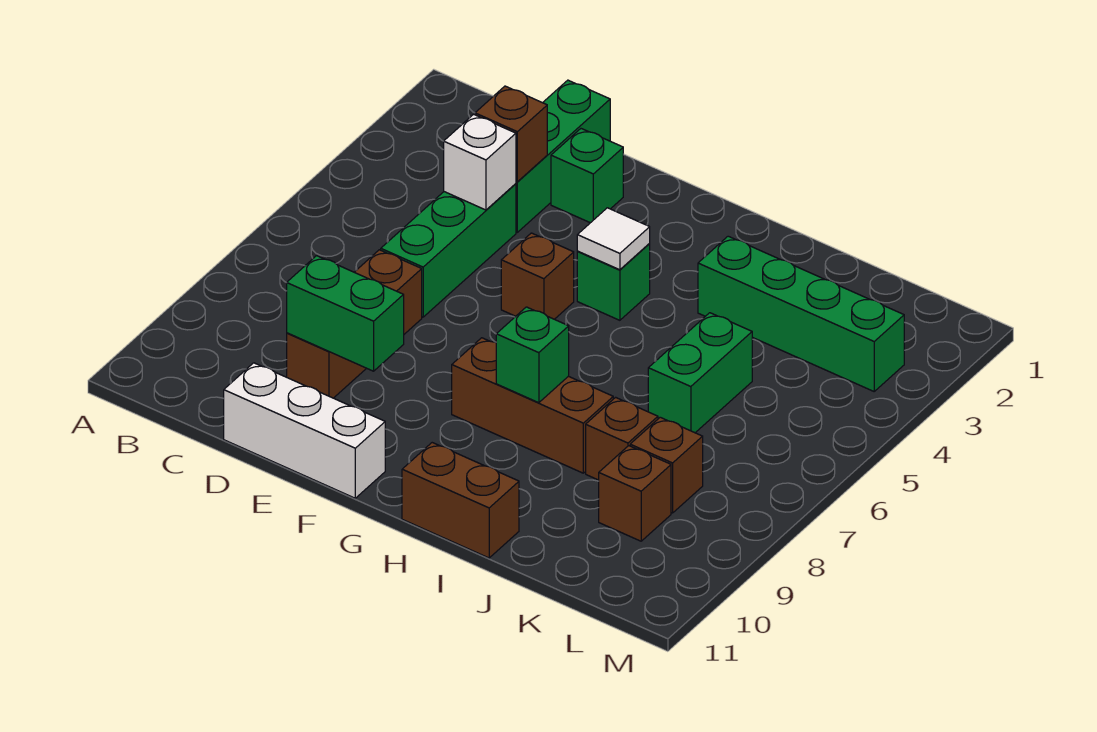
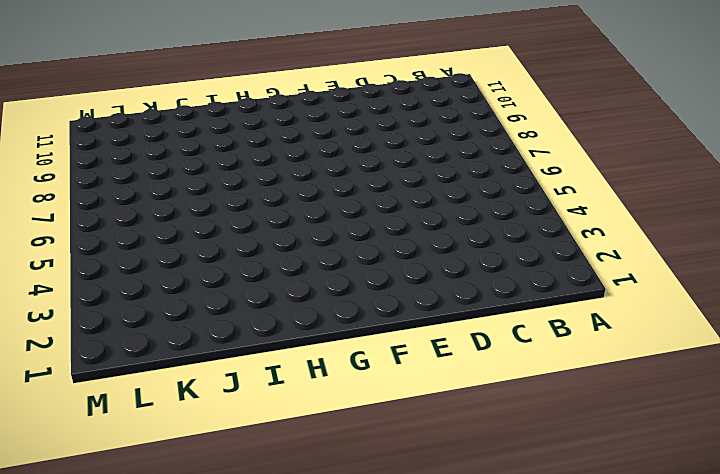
none -> green 1x3 brick [516,80,610,232]
none -> green 1x3 brick [381,184,516,317]
none -> brown 1x3 brick [287,250,422,398]

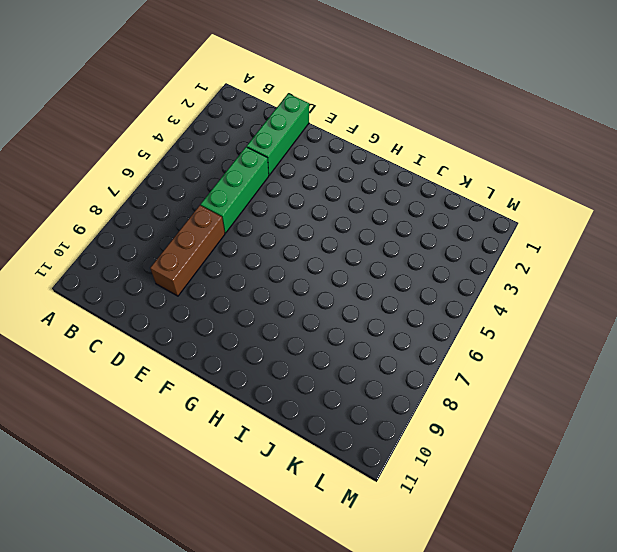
none -> white 1x3 brick [224,363,385,498]
none -> green 1x1 brick [551,129,623,223]
none -> brown 1x1 brick [501,233,574,319]

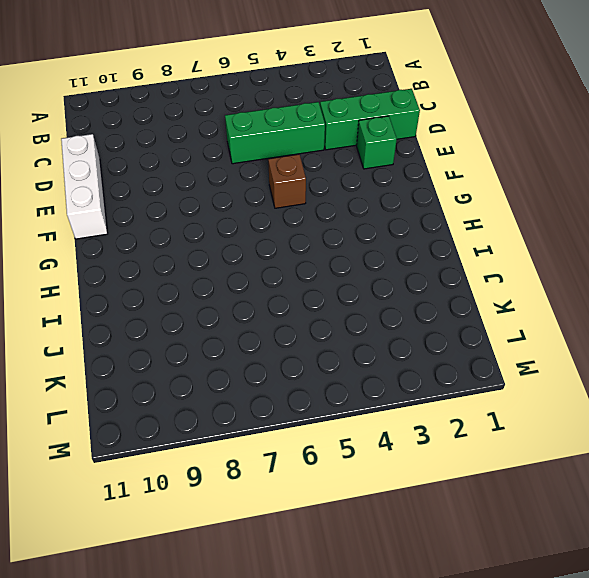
none -> brown 1x3 brick [287,250,422,398]
none -> green 1x1 brick [577,244,650,320]
none -> brown 1x3 brick [452,338,613,473]

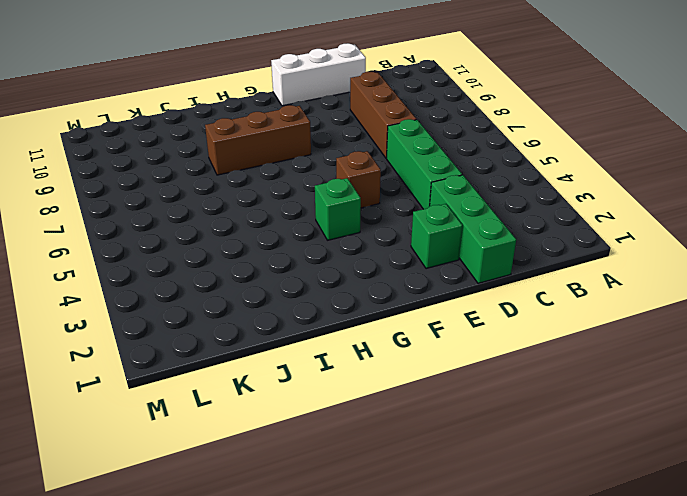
none -> brown 1x2 brick [402,443,519,558]
none -> green 1x4 brick [698,236,904,391]
none -> green 1x2 brick [648,313,752,433]

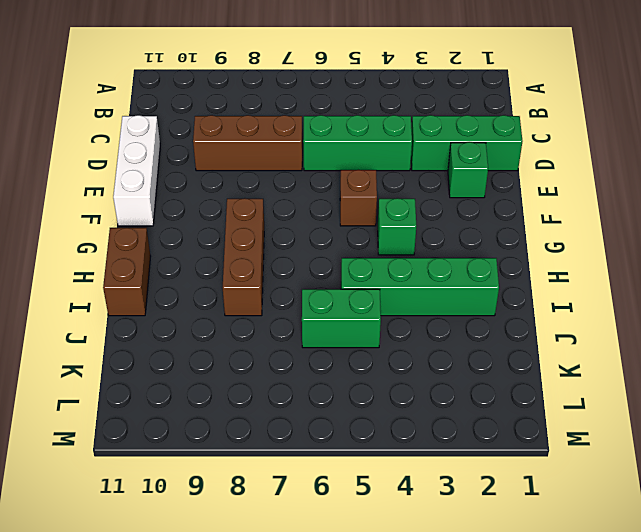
green 1x4 brick [341,258,499,316] -> green 1x4 brick turned to [698,236,904,391]
none -> brown 1x1 brick [586,397,658,480]
none -> brown 1x1 brick [630,417,703,513]
none -> brown 1x1 brick [599,446,671,541]

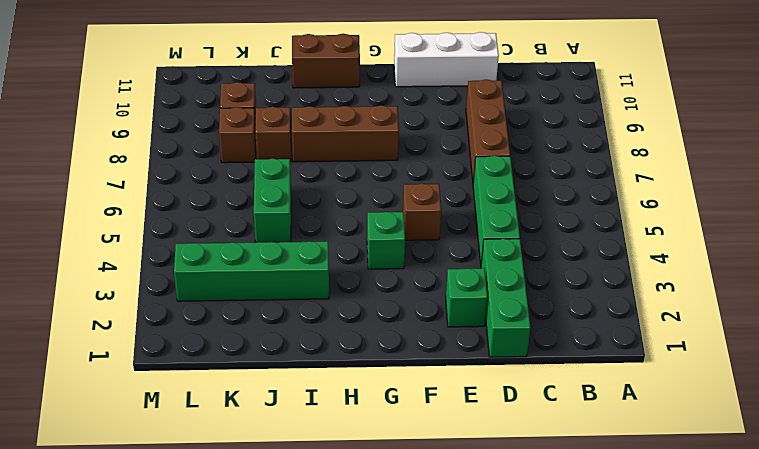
none -> brown 1x1 brick [475,86,547,182]
none -> white 1x1 brick [444,114,516,210]
none -> green 1x2 brick [287,256,404,371]

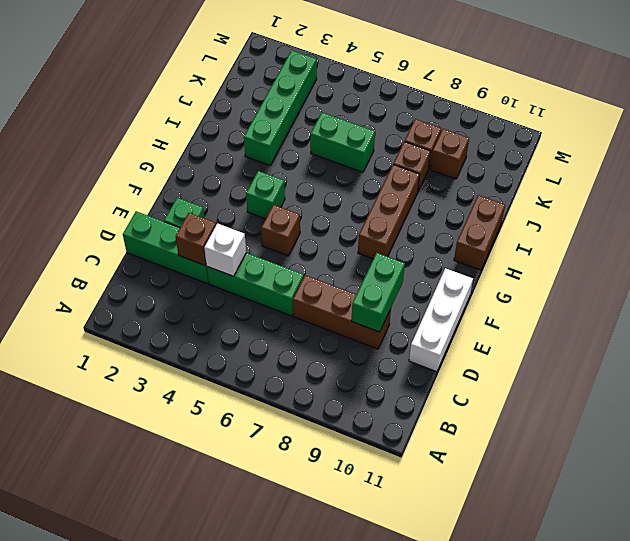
none -> white 1x1 tile [577,208,650,270]
none -> green 1x1 brick [496,307,569,403]

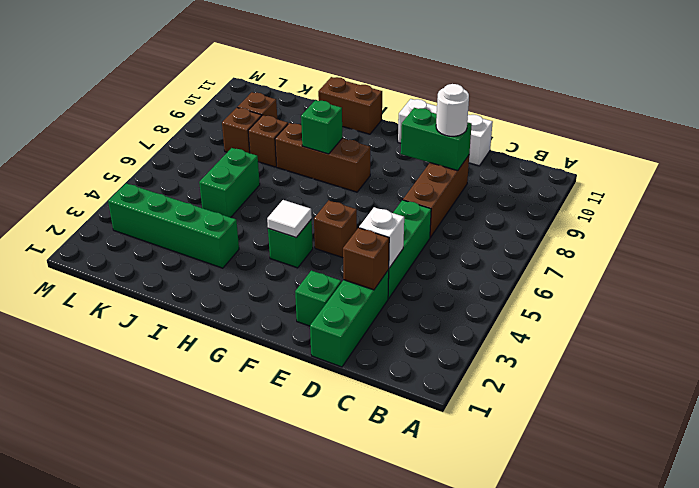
white 1x1 round brick [436,84,469,136] -> none

